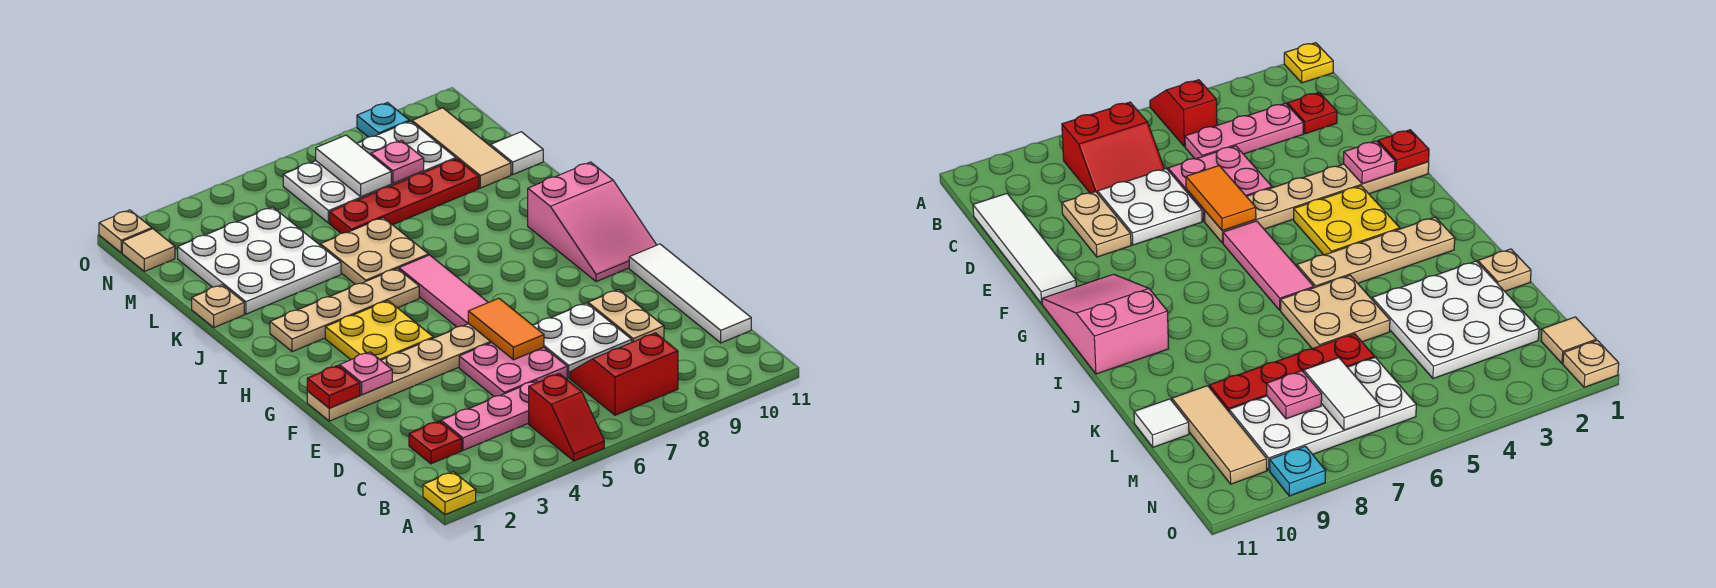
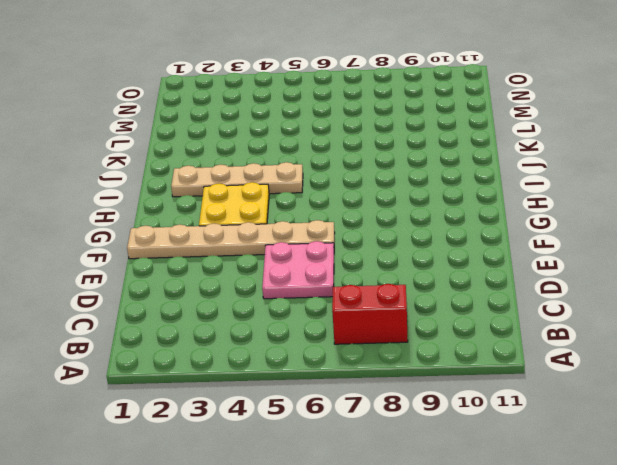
none -> yellow 1x1 plate [423,472,476,515]
none -> red 1x2 slope [529,374,604,461]
none -> red 1x1 plate [409,421,462,464]

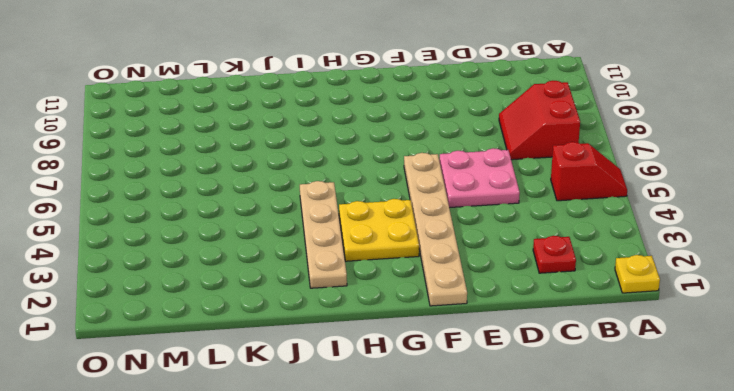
none -> pink 1x3 plate [441,381,538,450]
none -> white 1x4 tile [629,244,751,343]
none -> white 2x2 plate [533,303,632,378]

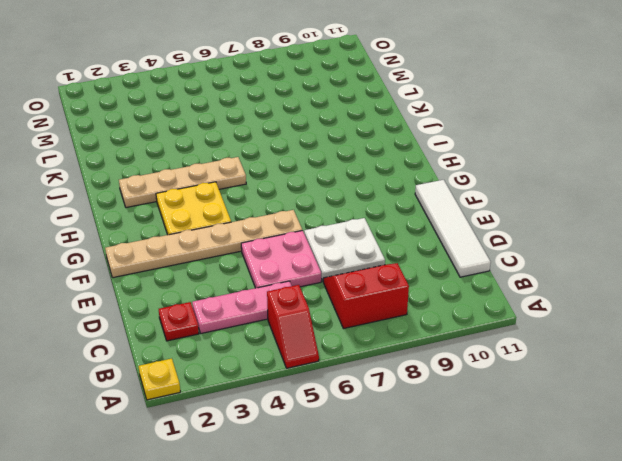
none -> tan 1x2 plate [588,290,664,342]
none -> pink 1x3 tile [399,255,488,327]
none -> pink 2x3 slope [528,162,656,282]

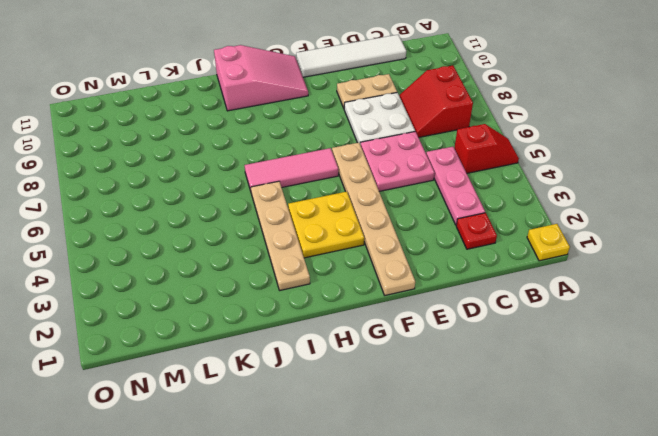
none -> tan 2x2 plate [321,218,429,284]
none -> tan 1x1 plate [192,285,244,327]
none -> white 3x3 plate [178,207,341,314]

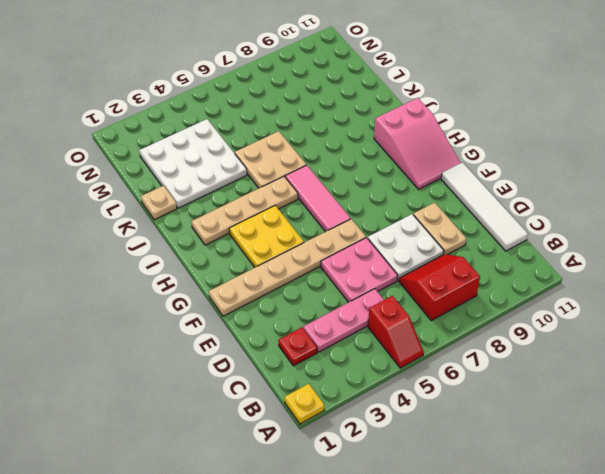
none -> red 1x4 plate [330,159,479,233]
none -> tan 1x3 tile [412,108,511,188]
none -> white 1x1 tile [491,132,543,174]

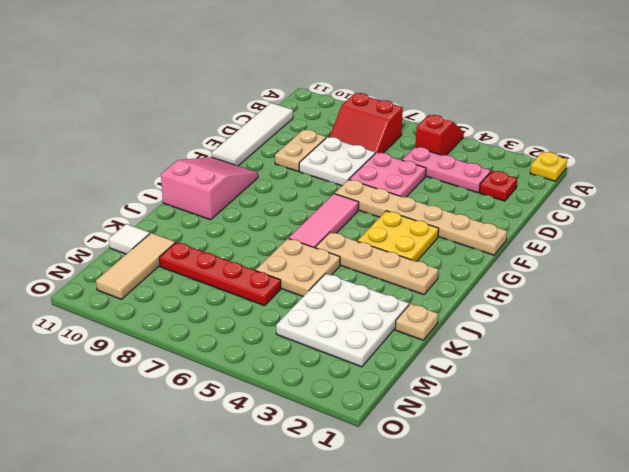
none -> white 2x4 plate [283,121,456,223]
none -> tan 1x1 tile [122,229,175,271]
none -> tan 1x1 plate [99,210,152,253]

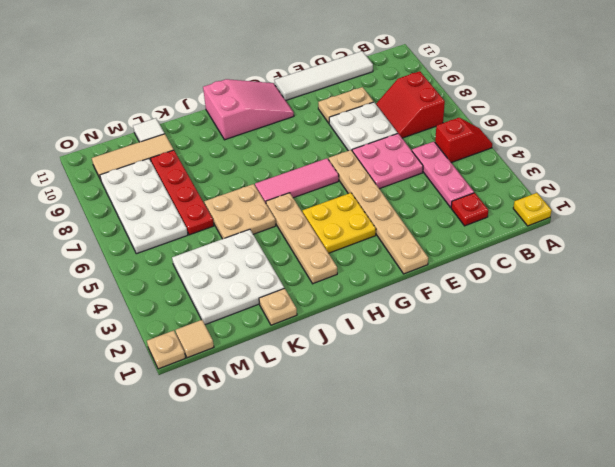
none -> cyan 1x1 plate [357,103,410,137]
none -> orange 1x2 tile [468,298,544,360]
none -> red 1x1 plate [307,365,360,408]

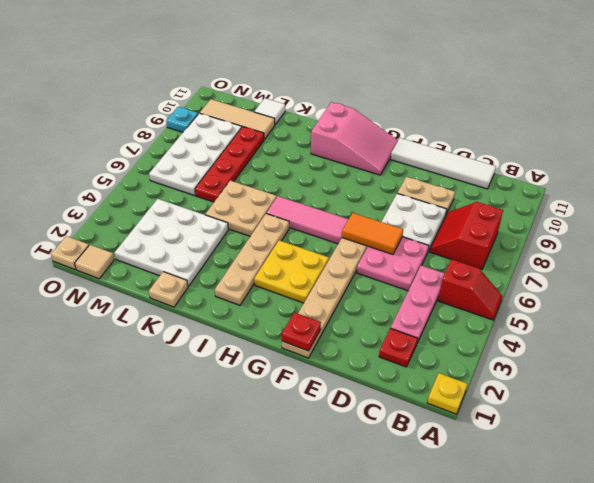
none -> pink 1x1 plate [340,352,392,395]
none -> white 1x2 tile [316,135,391,197]
none -> pink 1x1 plate [371,141,424,183]

